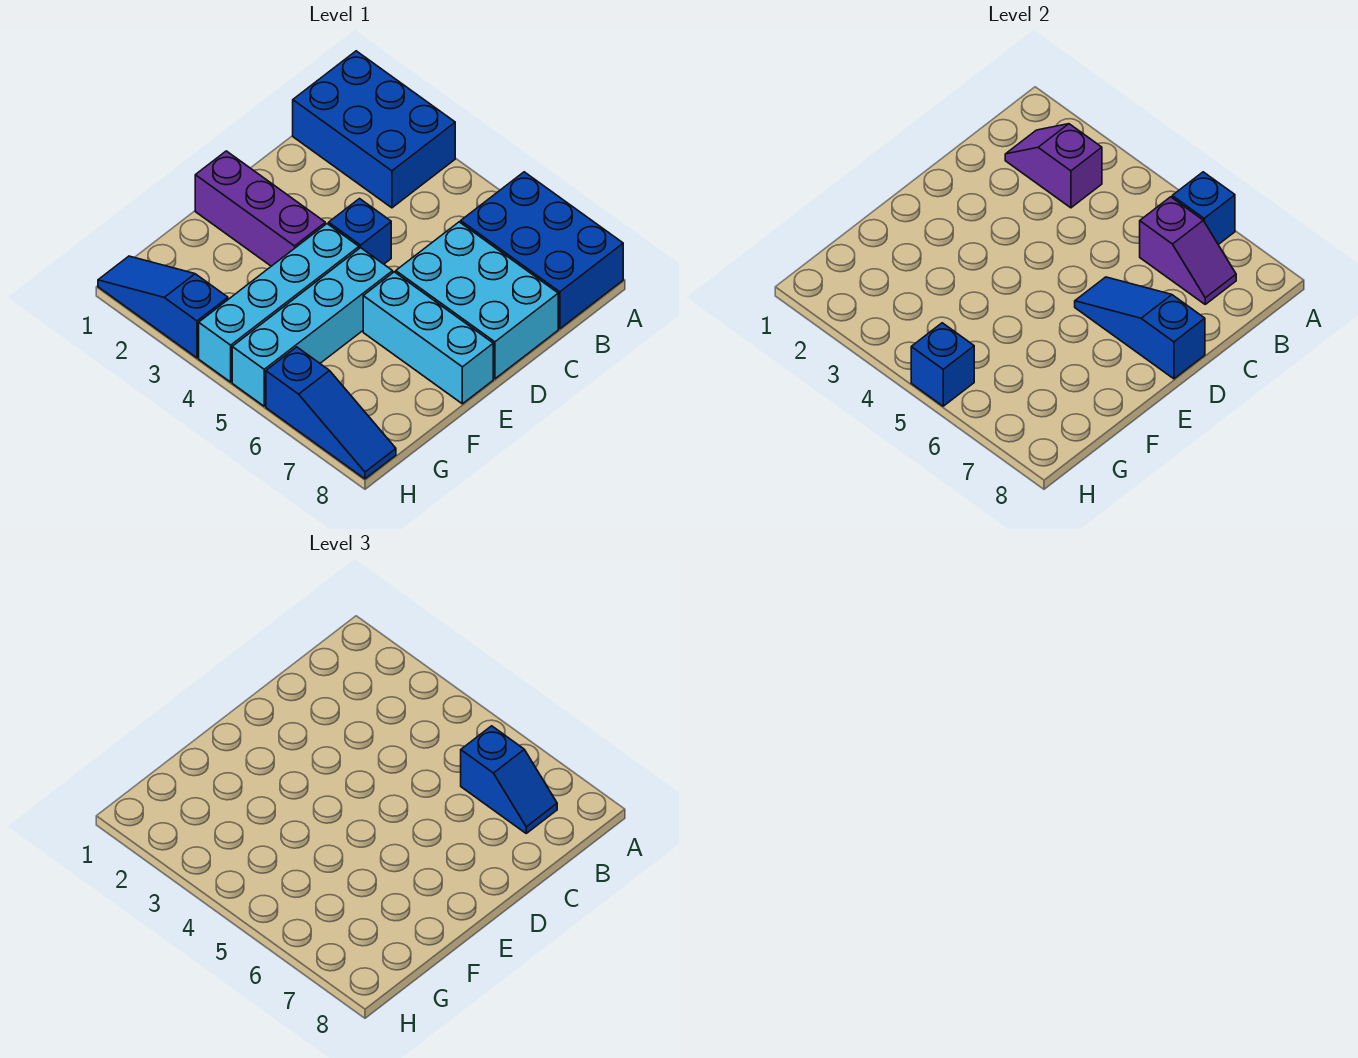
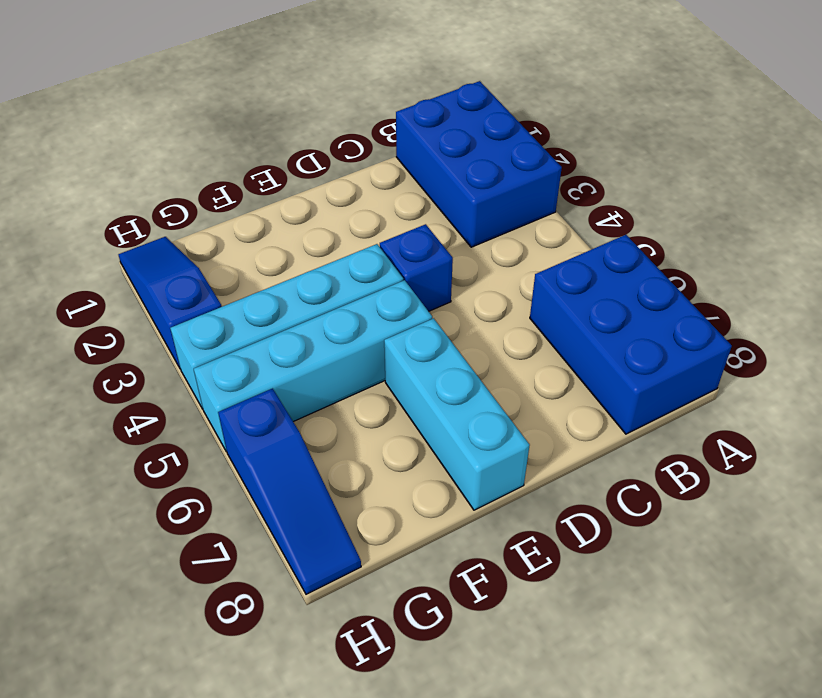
none -> cyan 2x3 brick [396,222,558,379]
none -> purple 1x3 brick [195,151,325,266]
none -> blue 1x1 brick [1172,172,1235,245]

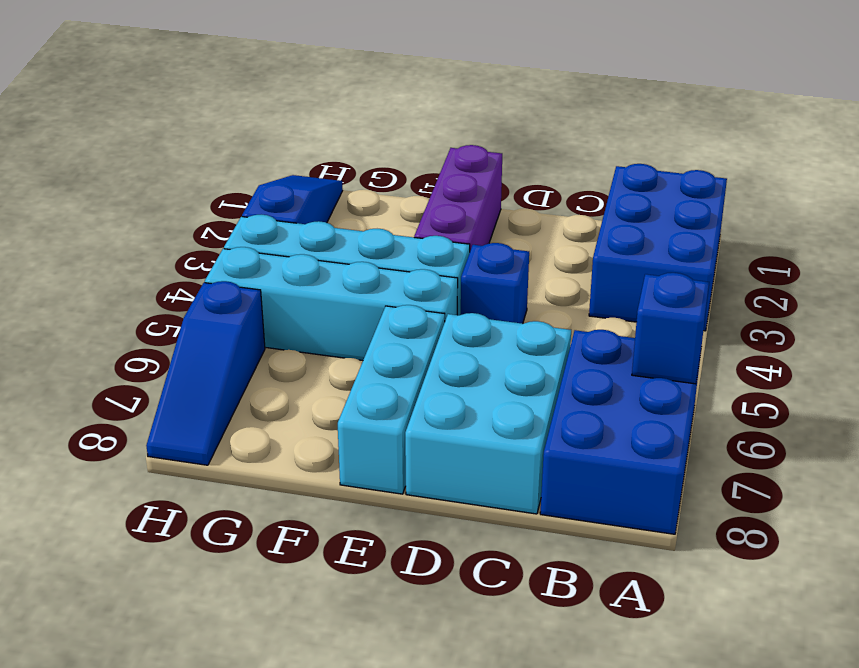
none -> purple 1x2 slope [1005,124,1102,208]
none -> purple 1x2 slope [1140,197,1236,304]
none -> blue 1x3 slope [1075,277,1205,379]

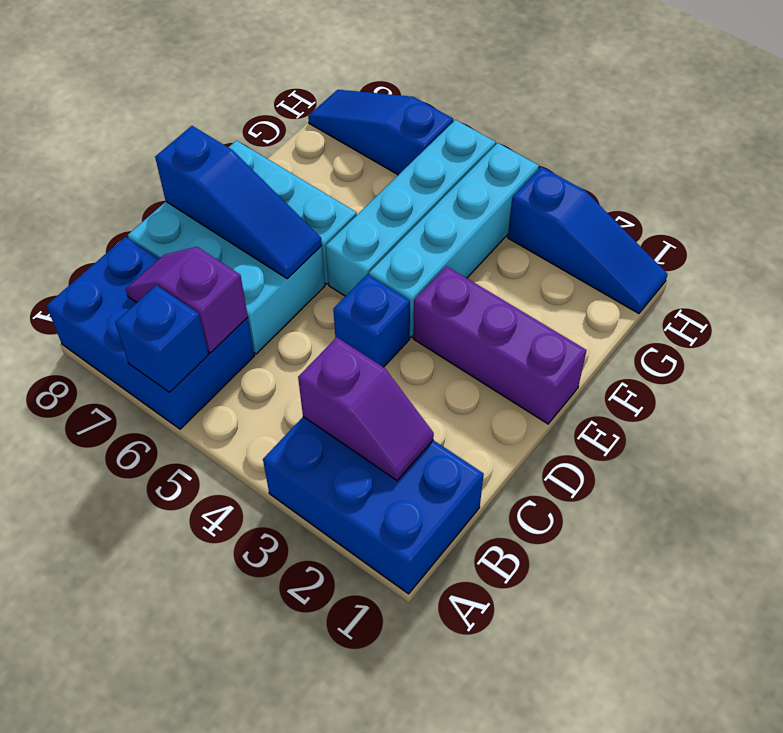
none -> blue 1x1 brick [911,323,974,406]
none -> blue 1x2 slope [461,726,557,833]

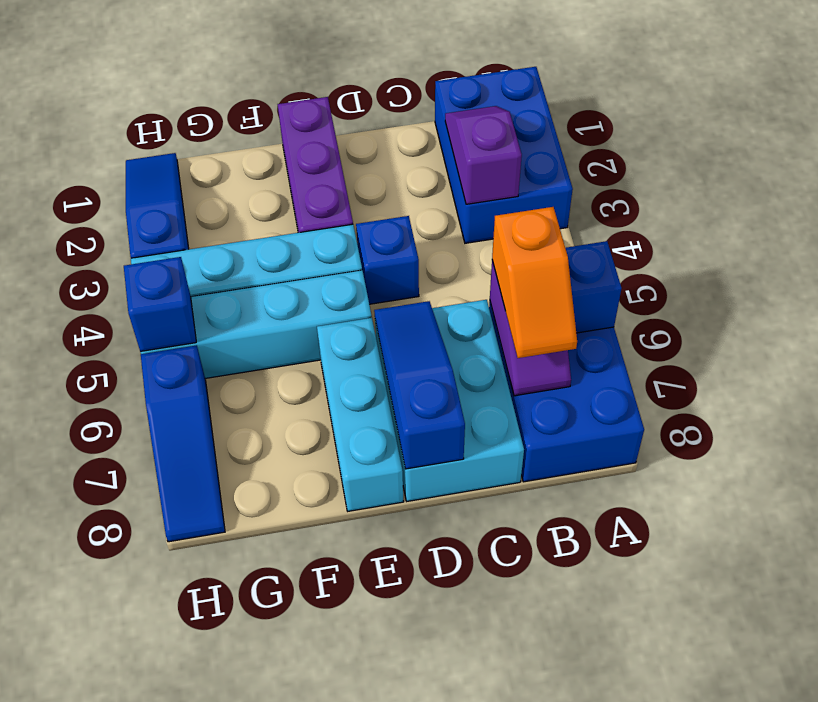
orange 1x2 slope [492,207,577,358] -> blue 1x2 slope [461,726,557,833]

